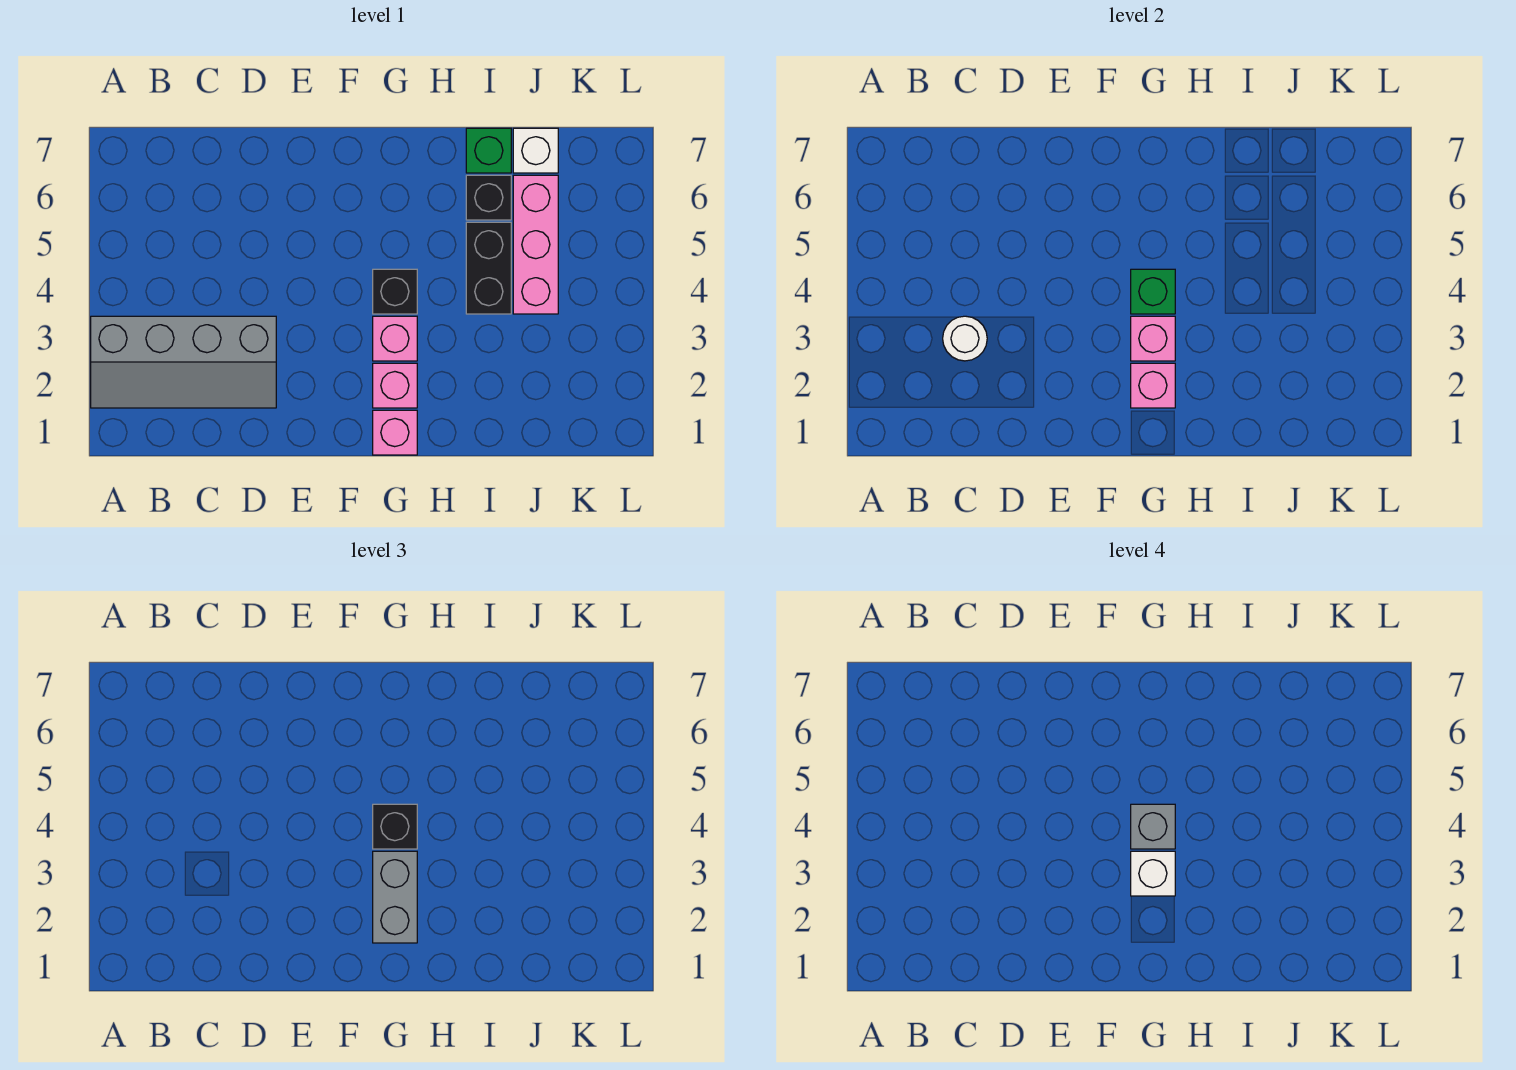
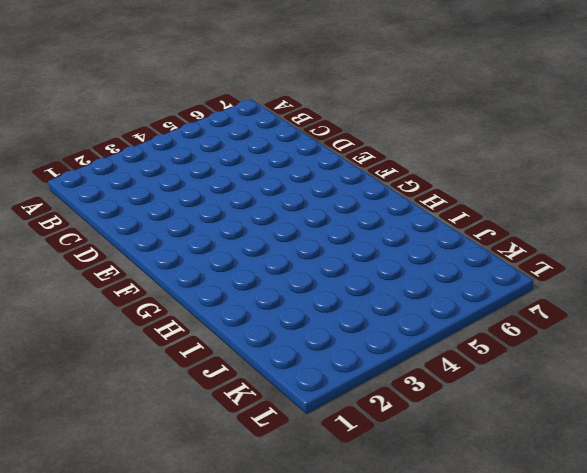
none -> grey 2x4 slope [91,316,276,408]
none -> pink 1x1 brick [373,410,417,455]
none -> pink 1x1 brick [373,363,417,408]

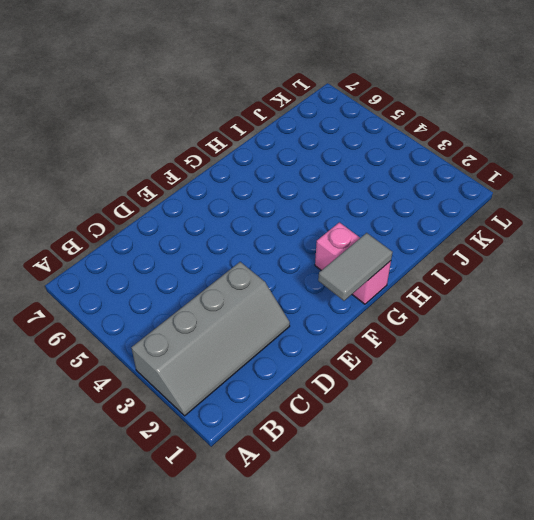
grey 1x2 tile [318,233,393,301] -> none
none -> pink 1x1 brick [373,316,417,361]
none -> black 1x1 brick [373,269,417,314]
none -> black 1x2 brick [466,222,511,314]

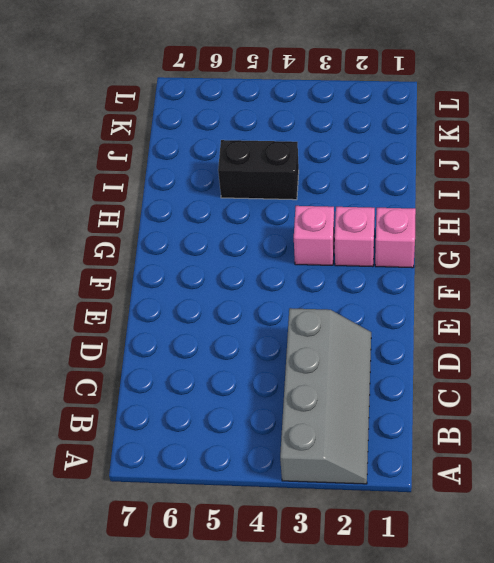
none -> black 1x1 brick [373,269,417,314]
none -> black 1x1 brick [466,175,511,220]
none -> green 1x1 brick [466,128,511,173]

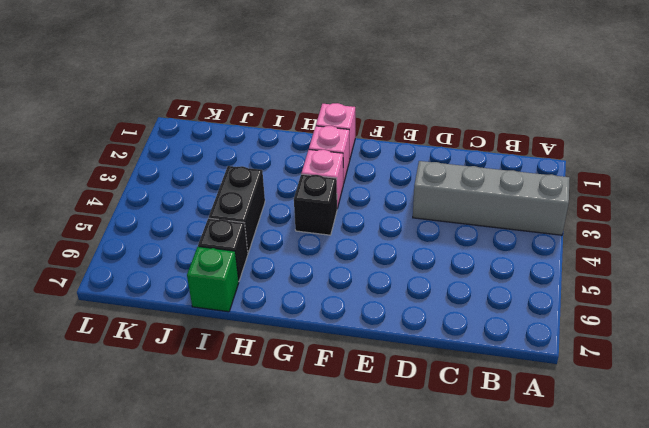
none -> pink 1x3 brick [513,175,558,314]
none -> white 1x1 brick [513,128,558,173]
none -> white 1x1 round brick [943,316,987,361]

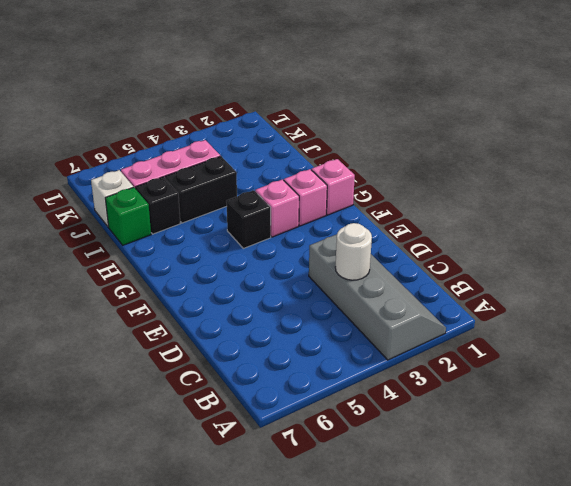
none -> pink 1x1 brick [1131,363,1175,408]
none -> pink 1x1 brick [1131,316,1175,361]
none -> green 1x1 brick [1131,269,1175,314]

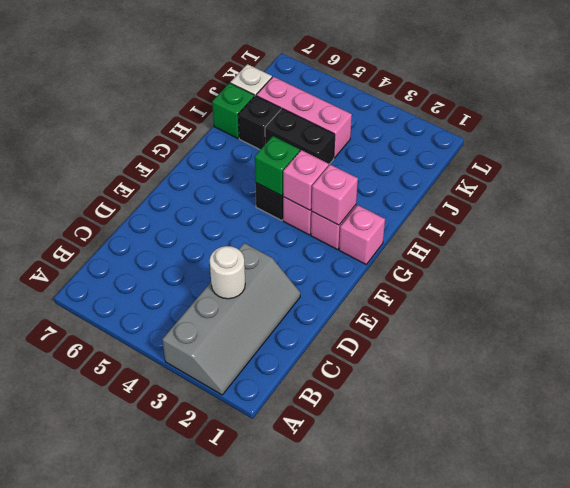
none -> grey 1x2 brick [373,851,417,943]
none -> black 1x1 brick [373,804,417,849]
none -> white 1x1 brick [1131,851,1175,896]

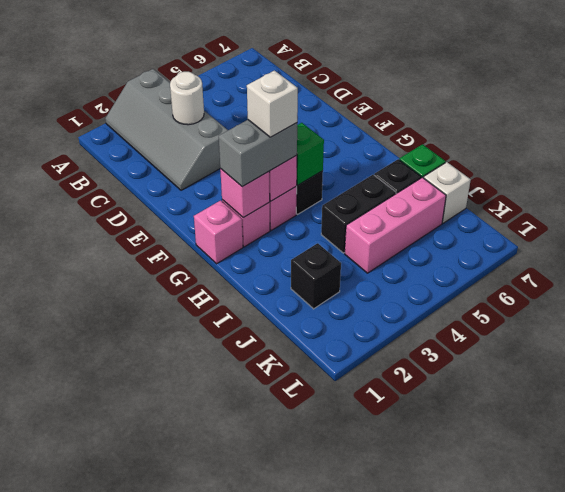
black 1x1 brick [291,243,341,309] -> black 1x1 brick moved to [373,804,417,849]
none -> grey 1x1 brick [1131,804,1175,849]

